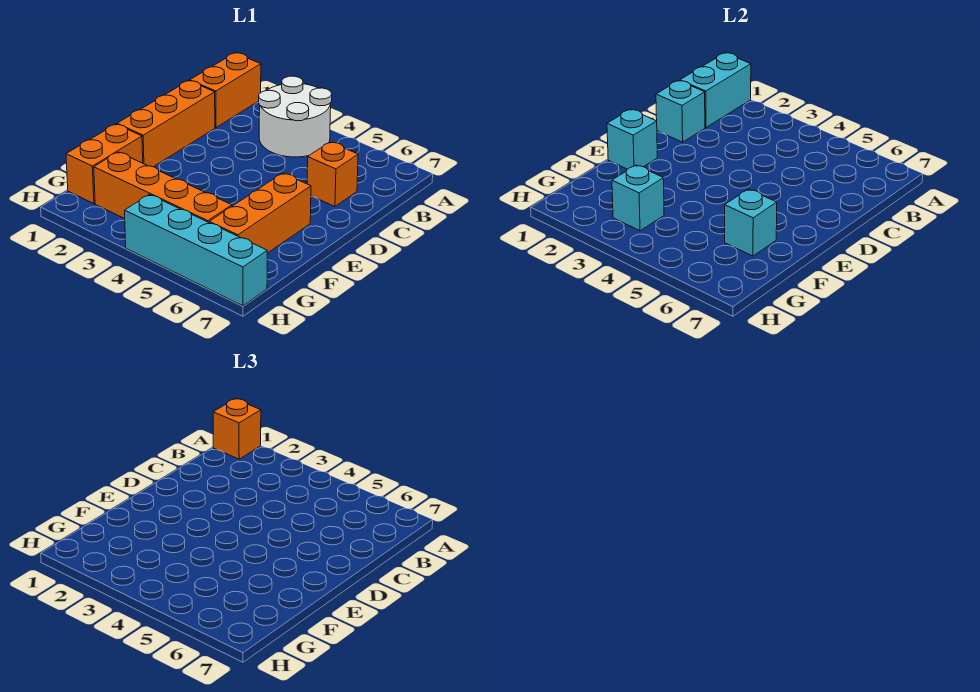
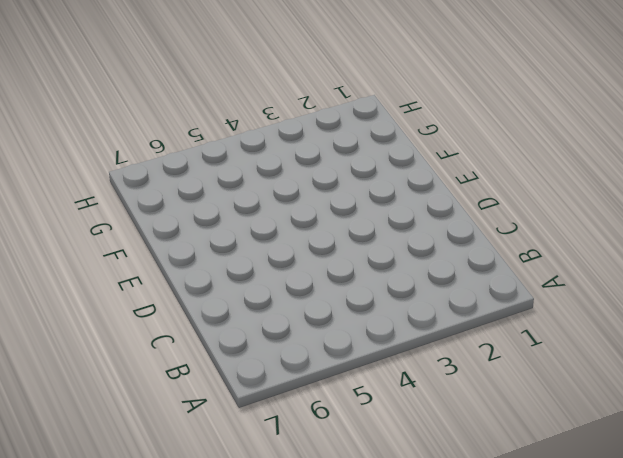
none -> orange 1x2 brick [190,53,261,127]
none -> white 2x2 round brick [259,76,332,157]
none -> orange 1x3 brick [117,81,215,167]

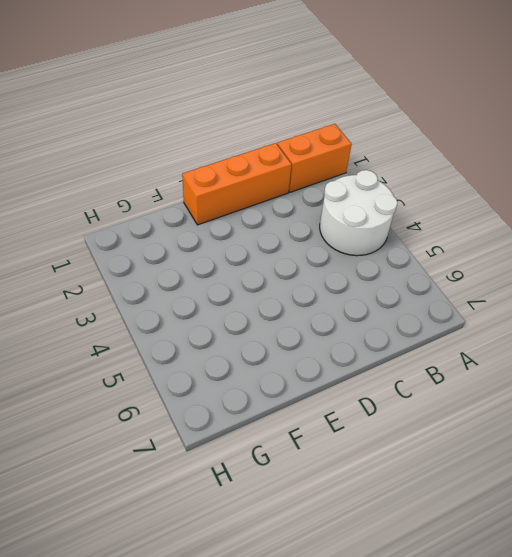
none -> orange 1x1 brick [307,142,358,206]
none -> orange 1x3 brick [209,173,311,253]
none -> orange 1x2 brick [66,124,143,204]

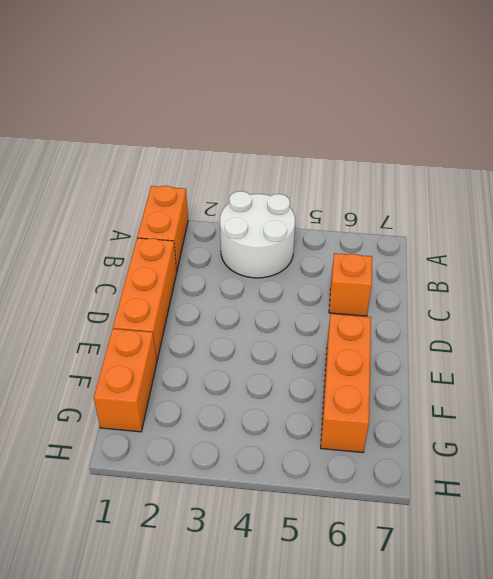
none -> orange 1x4 brick [94,152,232,222]
none -> cyan 1x4 brick [125,195,267,306]
none -> cyan 1x2 brick [680,53,751,127]

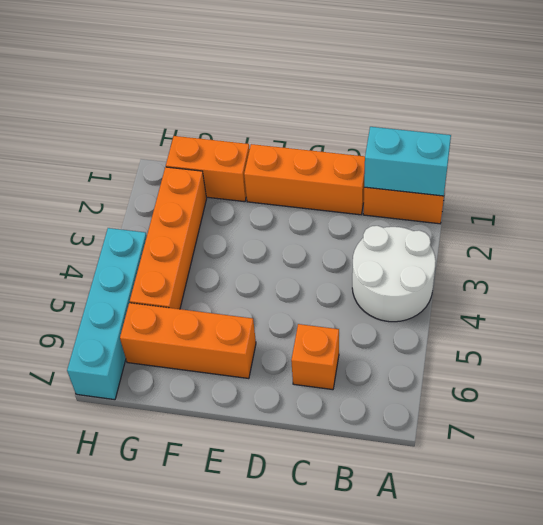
none -> cyan 1x1 brick [656,81,705,142]
none -> cyan 1x1 brick [607,109,657,169]
none -> cyan 1x1 brick [725,189,777,256]

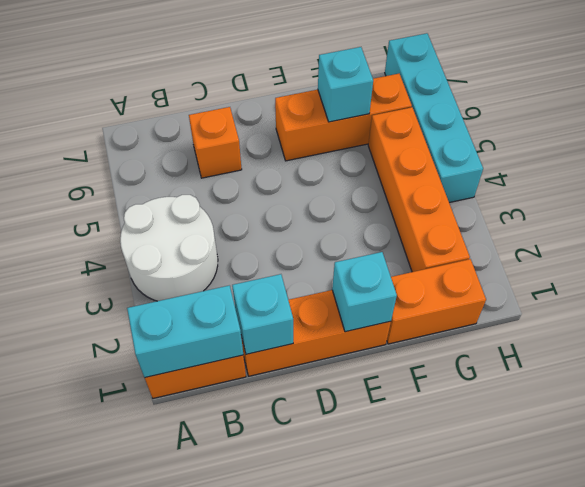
none -> cyan 1x1 brick [612,165,664,231]
none -> orange 1x1 brick [213,399,261,459]

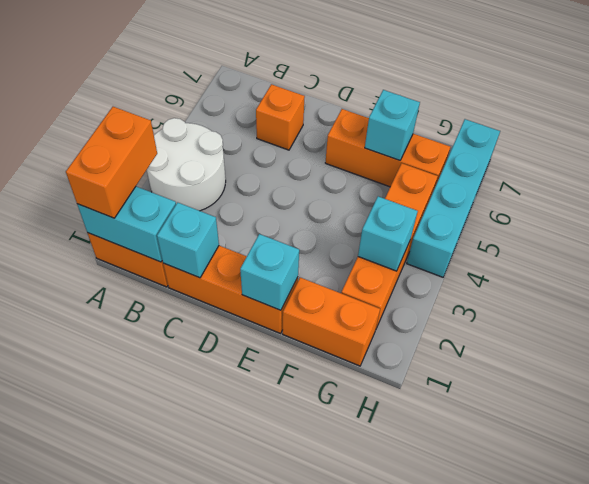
orange 1x2 brick [66,107,157,218] -> orange 1x1 brick [213,399,261,459]

